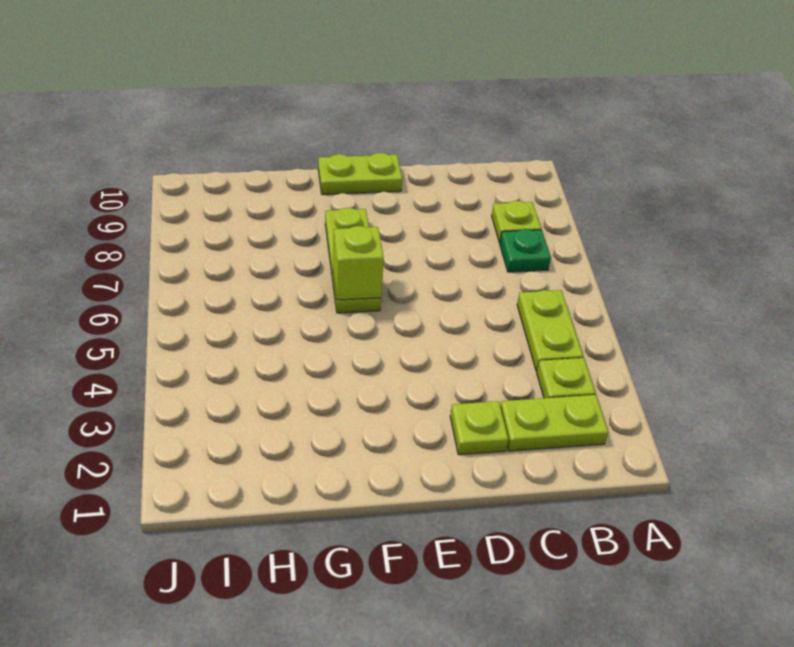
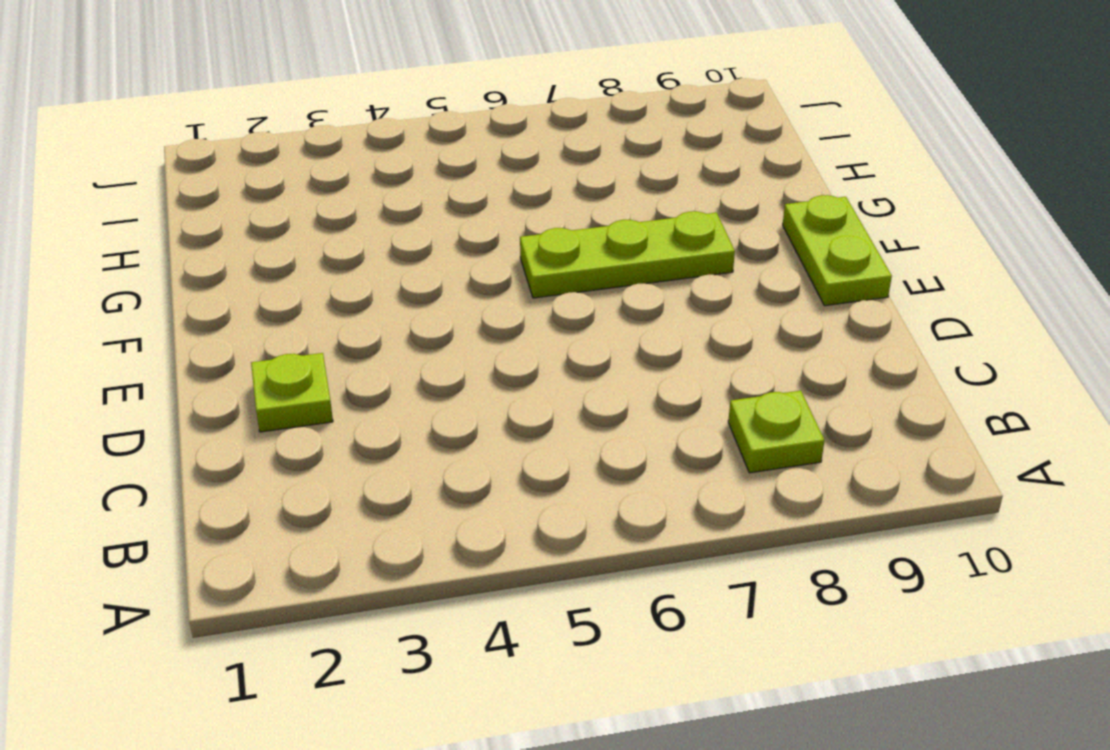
none -> lime 1x2 plate [500,395,608,451]
none -> lime 1x1 plate [537,358,595,398]

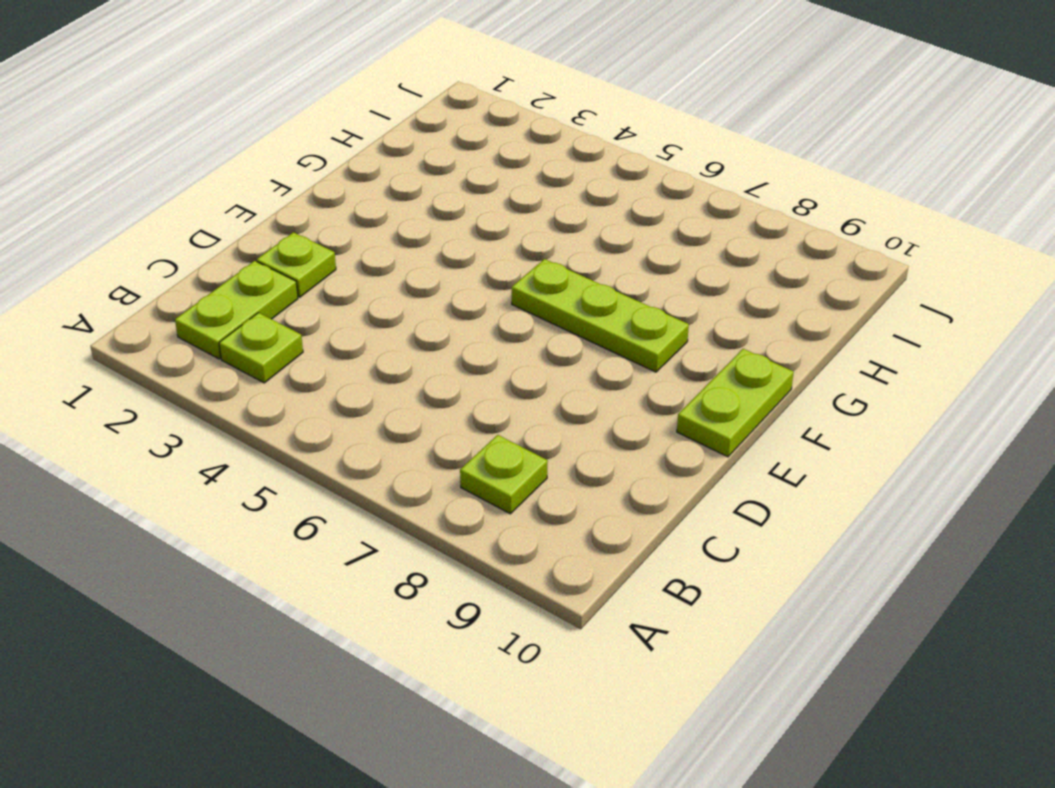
none -> lime 1x2 plate [517,290,583,371]
none -> green 1x1 plate [500,229,551,272]

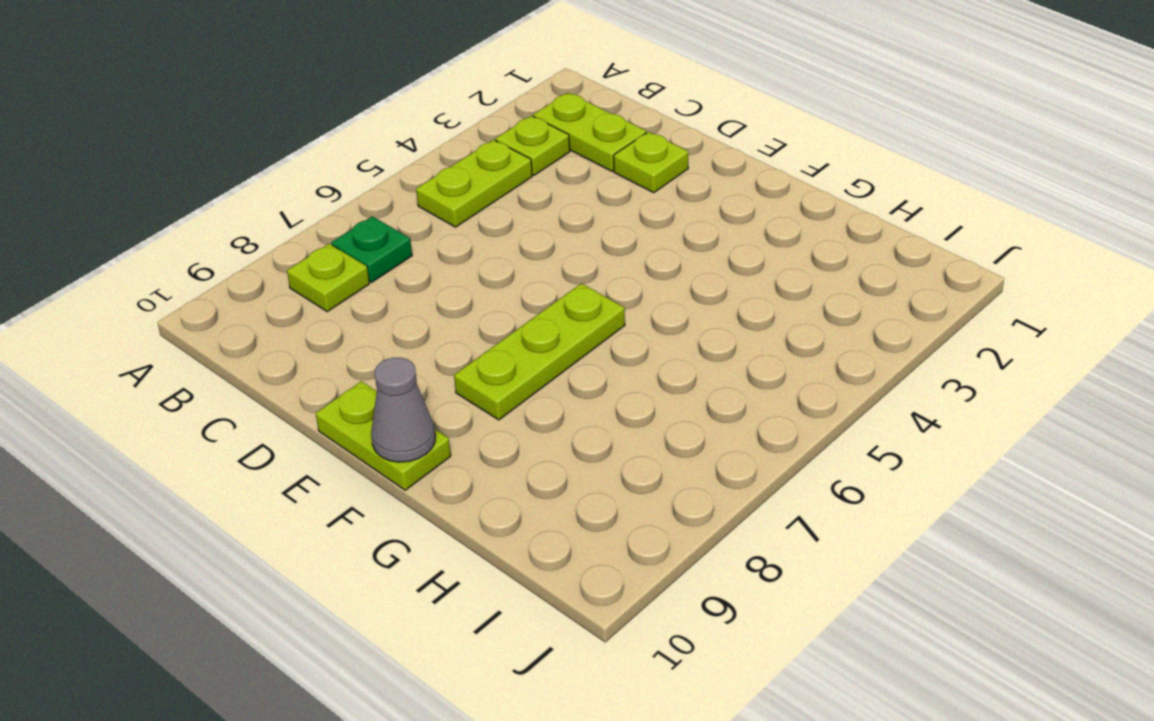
grey 1x1 cone [371,358,435,462] -> none
none -> lime 1x1 brick [333,226,384,300]

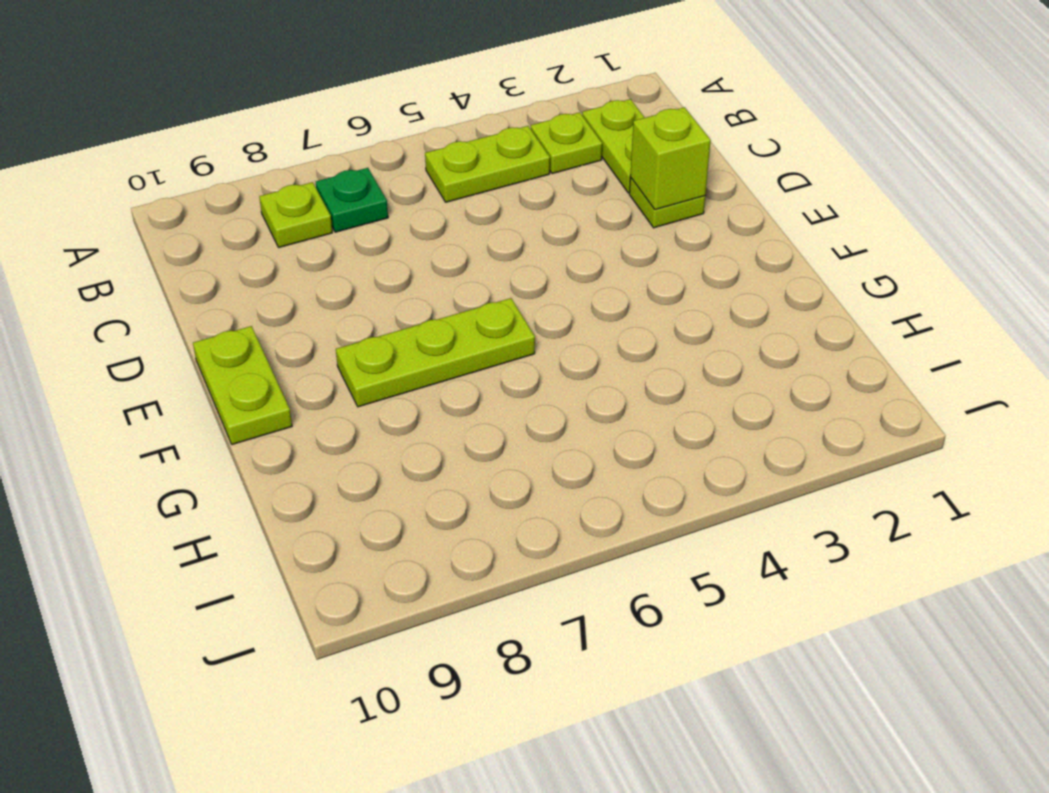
lime 1x1 brick [630,107,711,210] -> lime 1x1 brick moved to [333,226,384,300]

